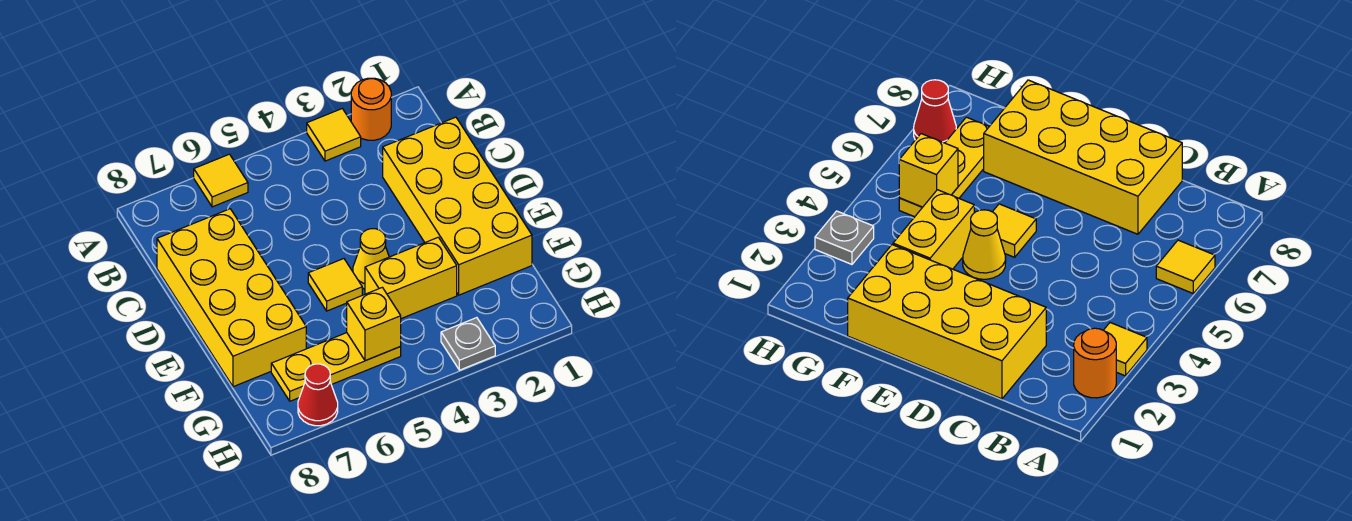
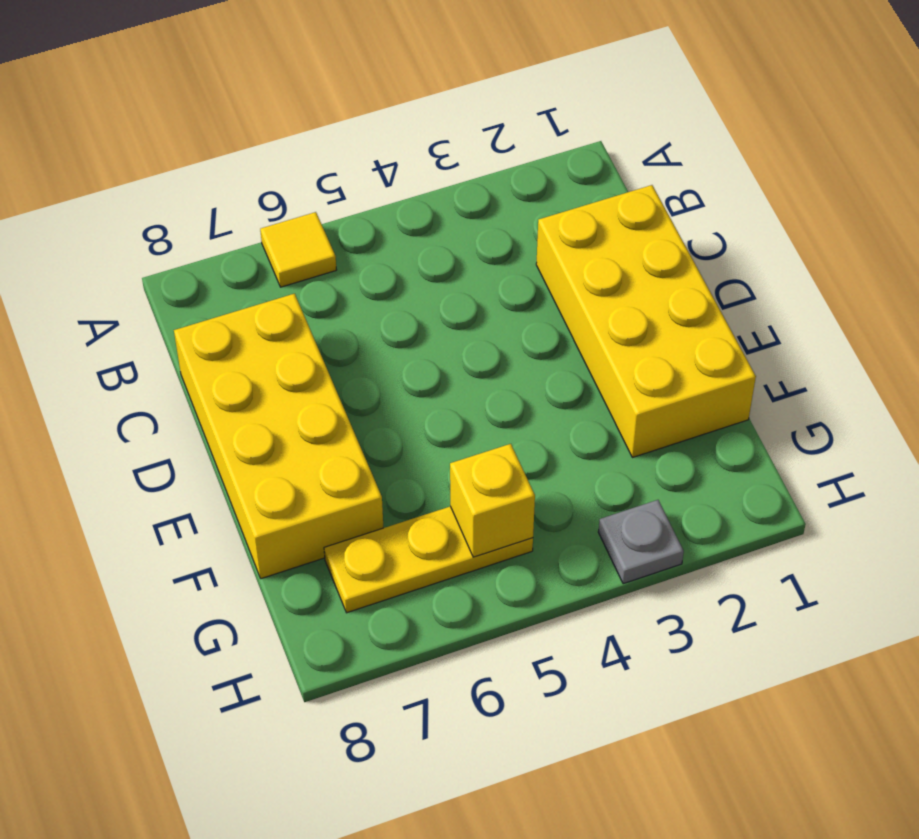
none -> orange 1x1 round brick [351,78,391,140]
none -> yellow 1x1 tile [307,109,361,161]
none -> yellow 1x1 cone [353,229,389,289]

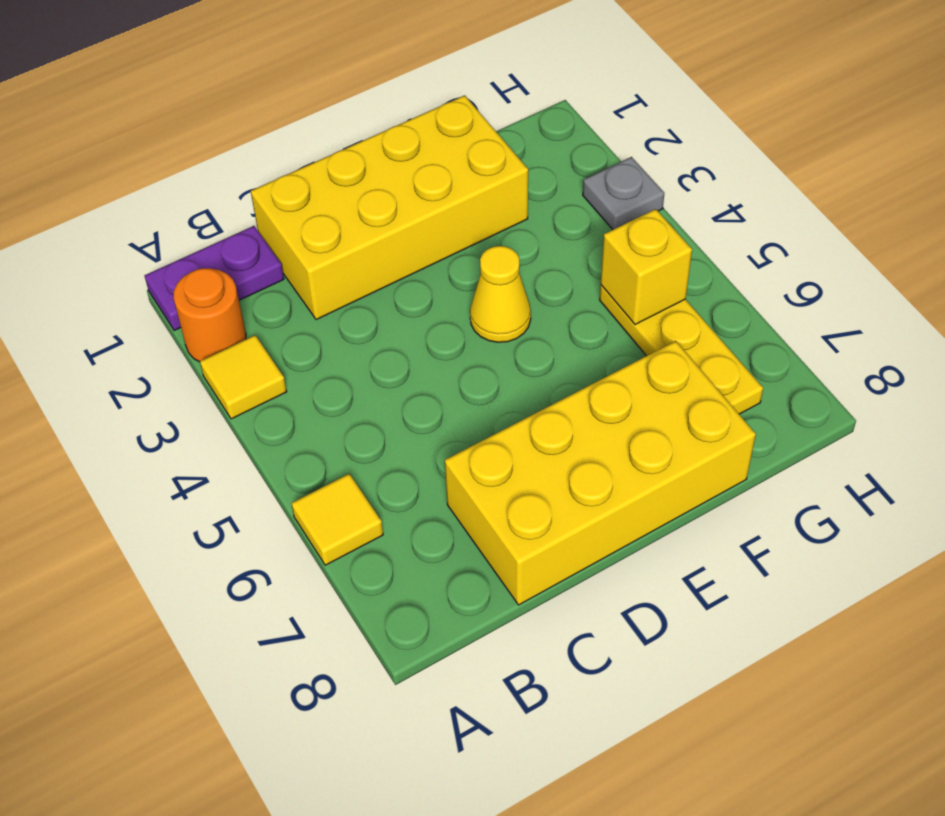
purple 1x2 plate [144,226,284,331] -> none
none -> yellow 1x1 tile [308,259,362,311]
none -> yellow 1x2 brick [365,237,457,319]
none -> red 1x1 cone [298,364,338,426]

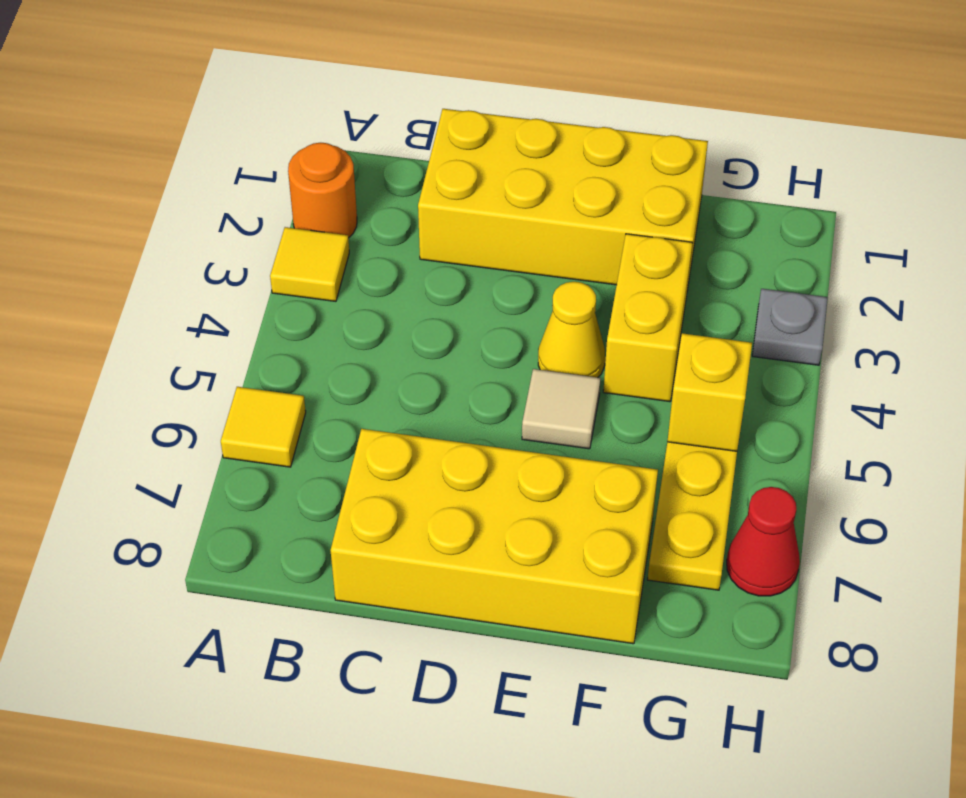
tan 1x1 tile [522,369,601,449] -> yellow 1x1 tile [308,259,362,311]

